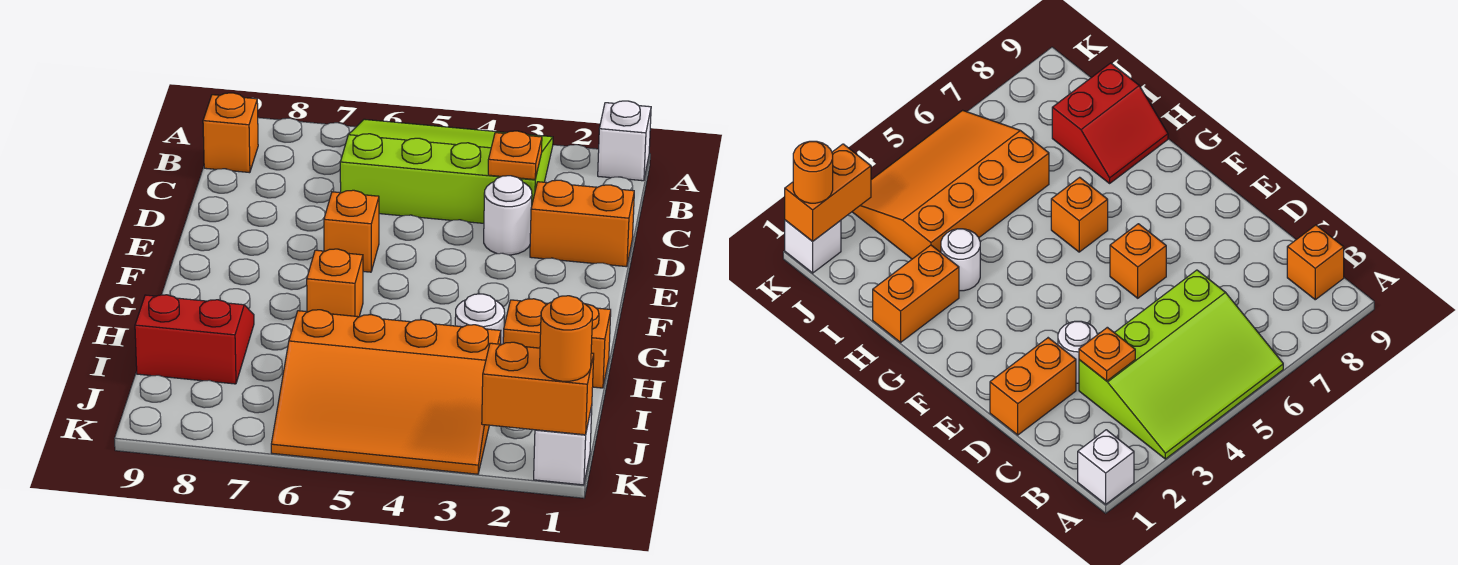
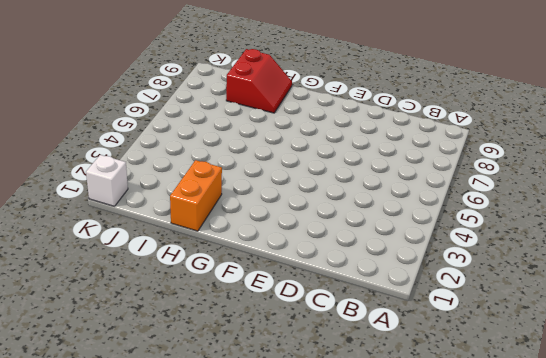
none -> white 1x1 brick [598,101,651,181]
none -> lime 3x4 slope [340,119,553,223]
none -> orange 1x1 brick [203,93,258,173]

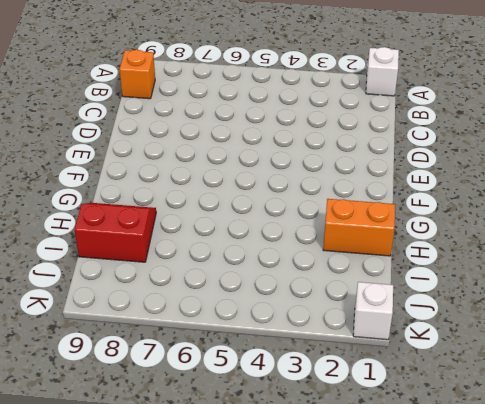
none -> lime 3x4 slope [340,119,553,223]
none -> orange 1x2 brick [530,180,634,267]
none -> white 1x1 round brick [484,176,532,255]

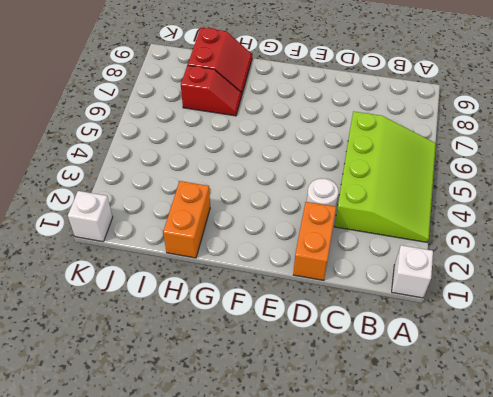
red 1x2 slope [181,65,242,116] -> none
none -> orange 1x1 brick [203,93,258,173]
none -> orange 1x1 brick [324,190,379,272]
none -> orange 1x1 brick [307,249,363,317]

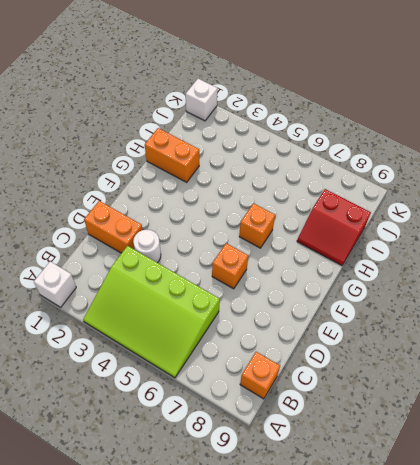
none -> white 1x1 round brick [455,294,505,344]
none -> orange 3x4 slope [271,310,501,474]
none -> orange 1x1 plate [488,131,542,180]

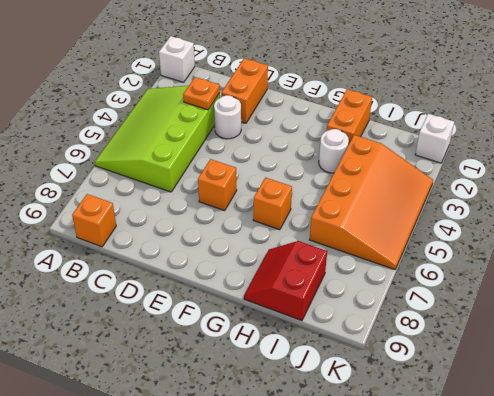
none -> orange 1x2 brick [482,342,594,435]
none -> orange 1x1 round brick [540,296,592,381]

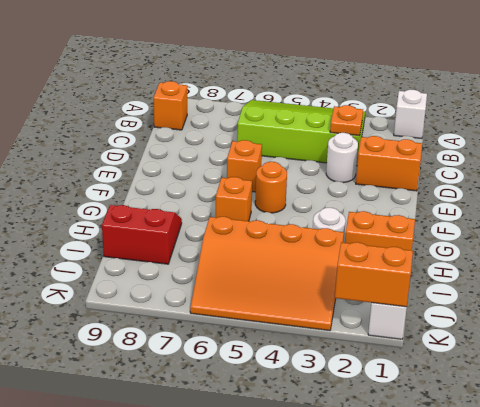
orange 1x1 round brick [255,162,287,213] -> orange 1x1 round brick moved to [540,296,592,381]

